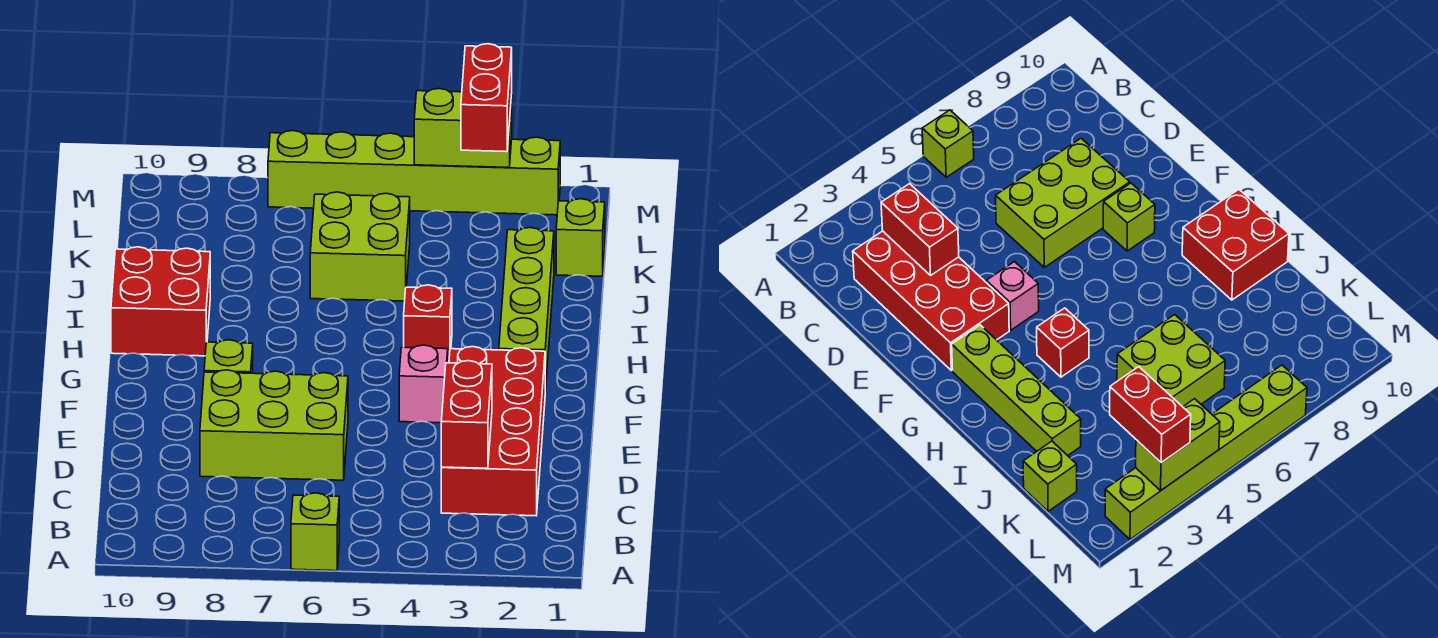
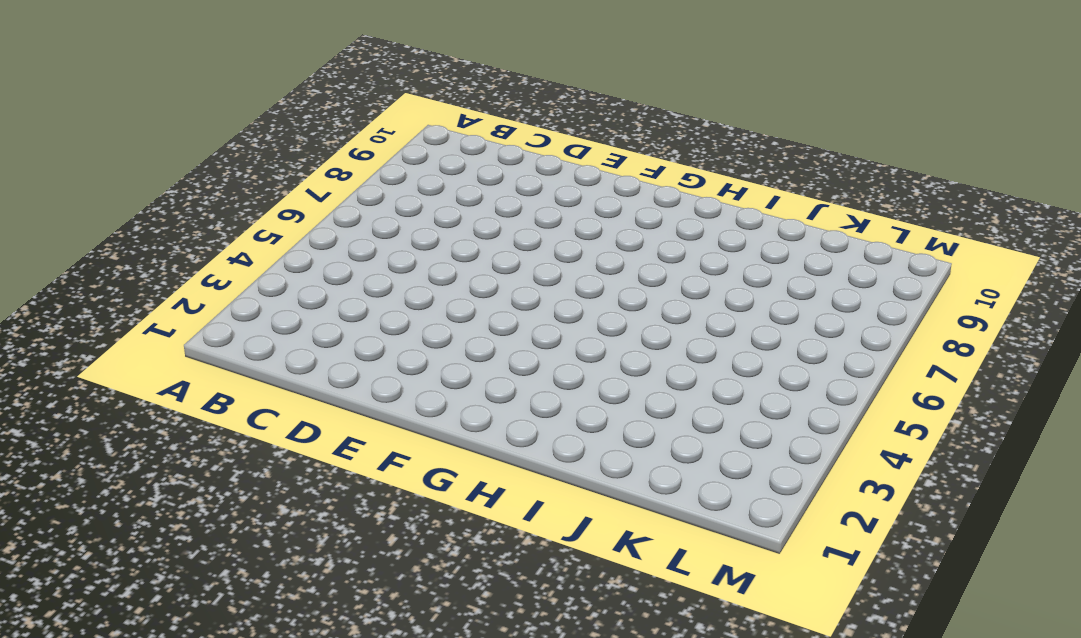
none -> lime 1x1 brick [291,493,339,571]
none -> red 2x4 brick [441,347,545,516]
none -> lime 2x3 brick [200,370,348,480]

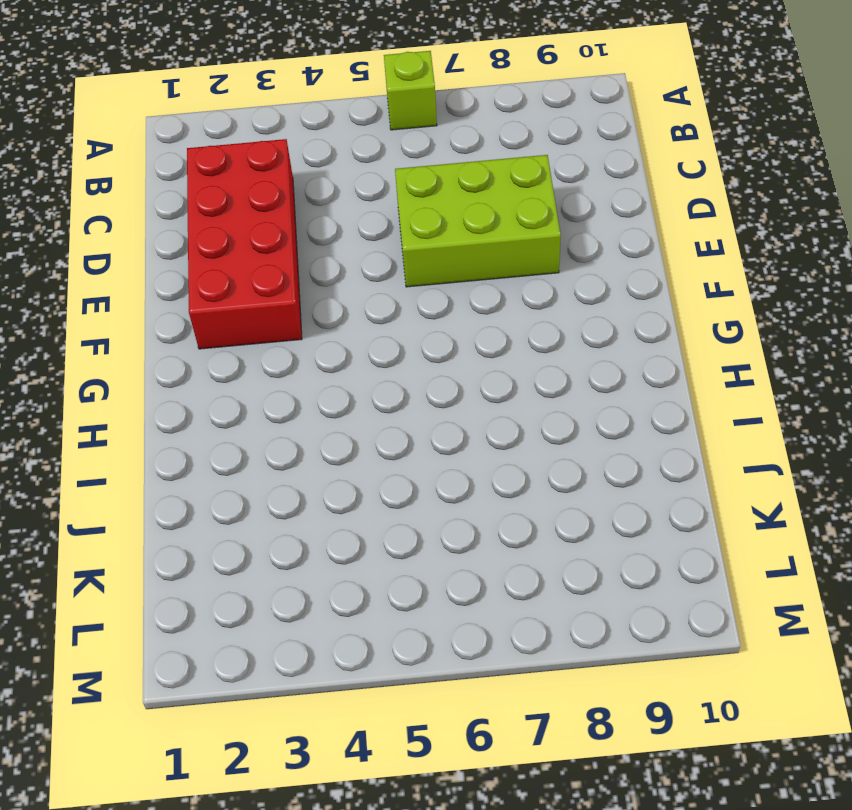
none -> pink 1x1 brick [399,345,448,423]
none -> lime 1x1 brick [204,340,253,373]
none -> lime 1x4 brick [499,228,554,392]

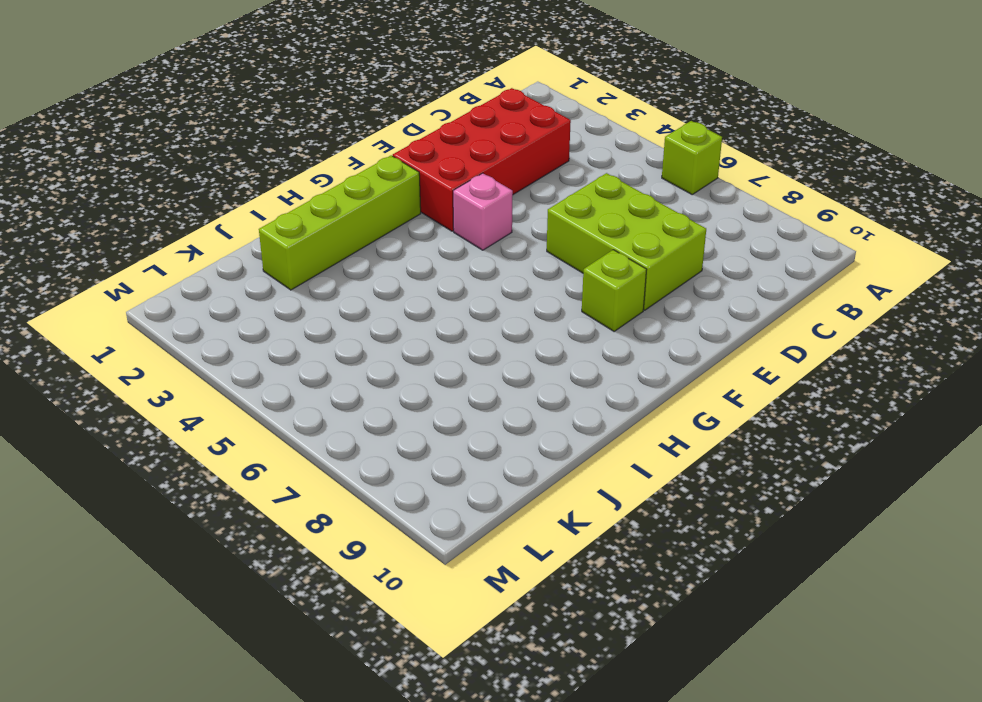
none -> red 1x1 brick [404,285,452,363]
none -> red 2x2 brick [111,247,210,356]
none -> lime 2x2 brick [310,192,410,301]

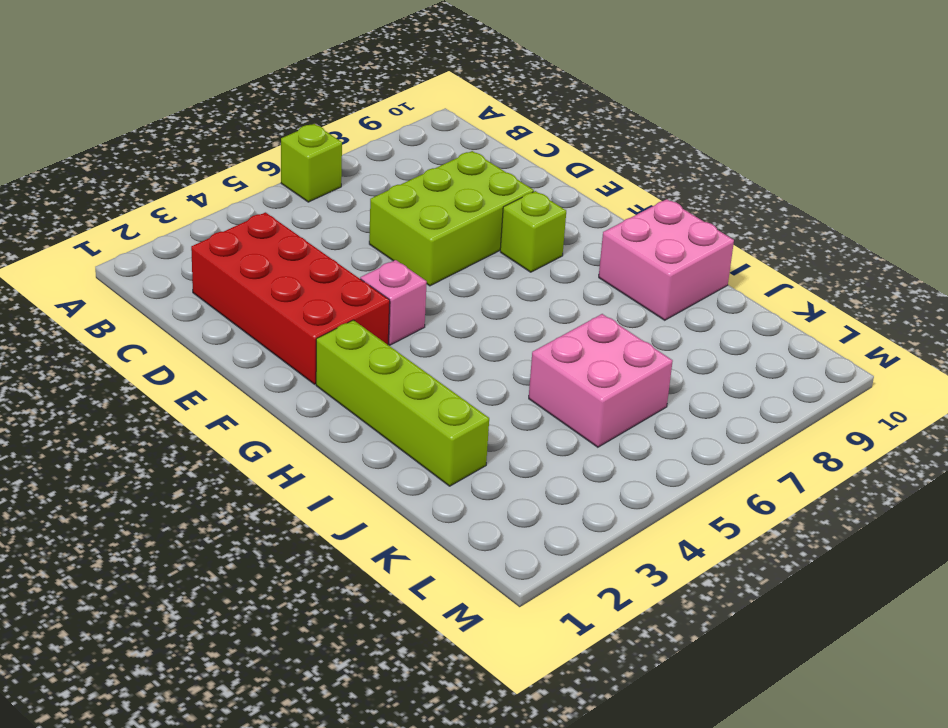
pink 2x2 brick [599,199,734,320] -> red 2x2 brick [111,247,210,356]
pink 2x2 brick [529,314,673,447] -> lime 2x2 brick [310,192,410,301]
none -> red 1x1 brick [404,285,452,363]
none -> lime 1x1 brick [556,199,605,276]
none -> lime 1x6 brick [268,131,560,215]

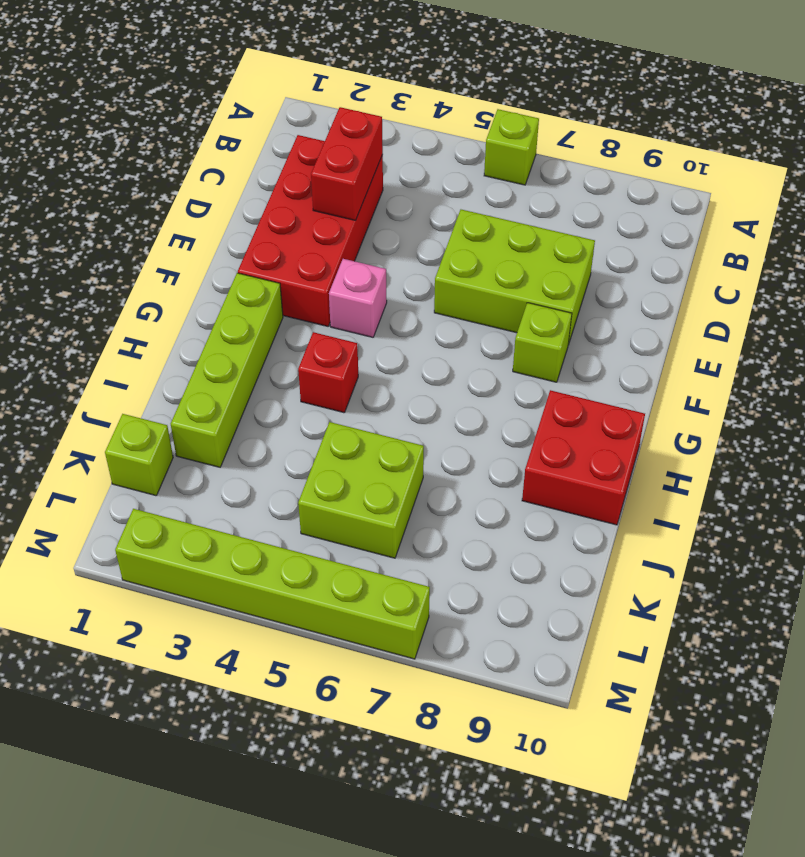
none -> lime 1x2 brick [414,89,512,168]
none -> red 1x2 brick [461,44,512,152]

